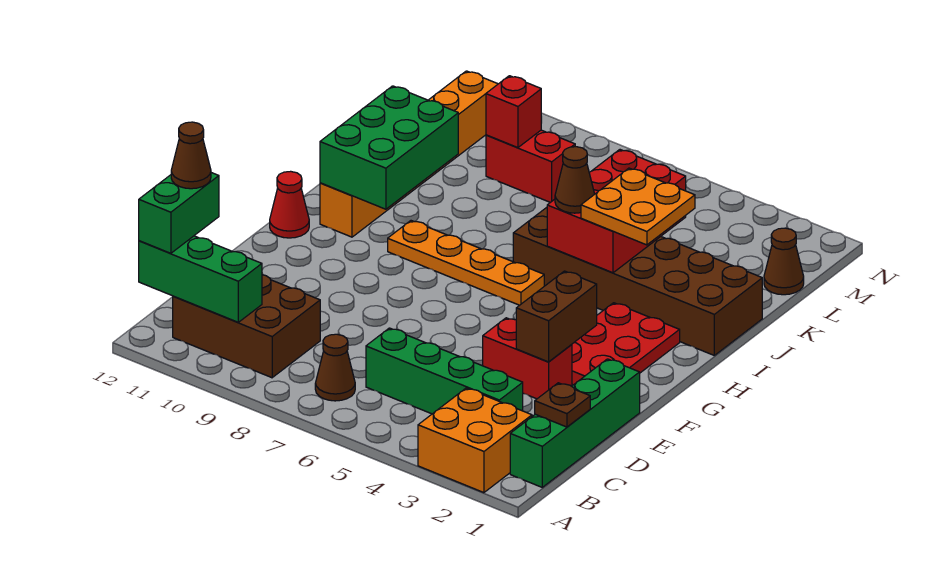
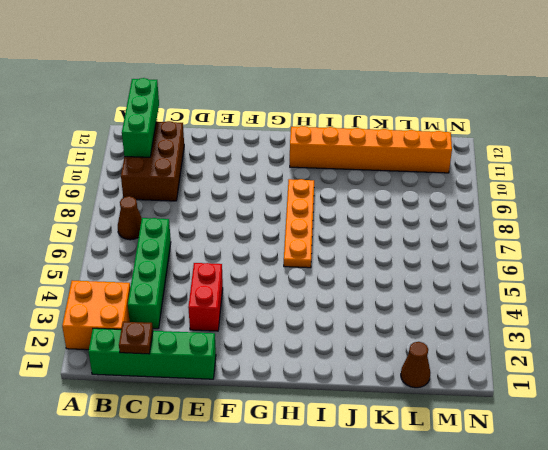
none -> red 2x3 plate [572,303,680,385]
none -> red 1x1 cone [270,171,309,238]
none -> brown 2x6 brick [513,207,762,355]

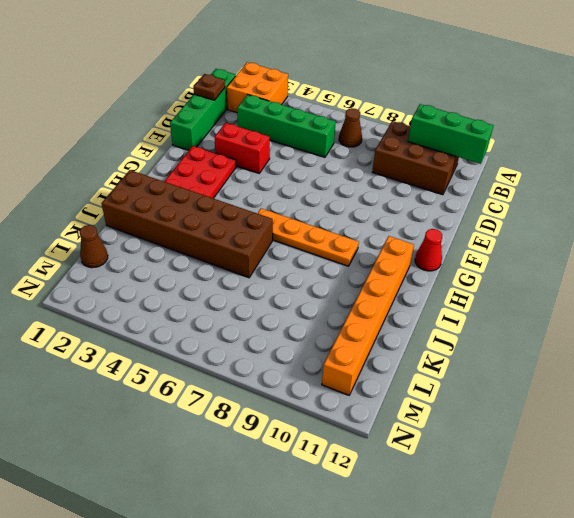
none -> red 1x2 brick [486,130,575,202]
none -> brown 1x2 brick [516,271,597,362]
none -> green 2x3 brick [320,86,458,209]

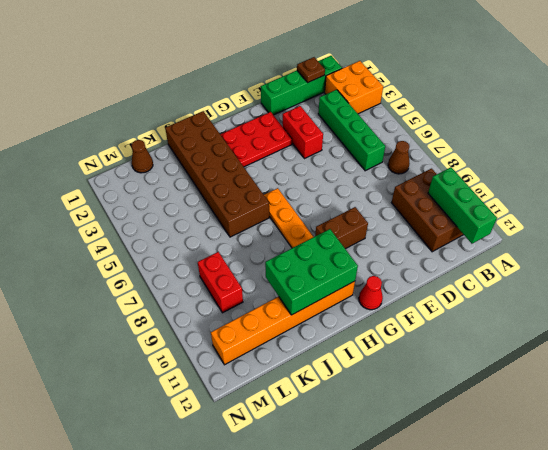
brown 1x2 brick [315,207,368,249] -> brown 1x2 brick moved to [516,271,597,362]
none -> red 2x3 brick [547,150,686,273]
none -> red 1x1 brick [486,76,541,148]
none -> green 1x2 brick [139,173,219,253]

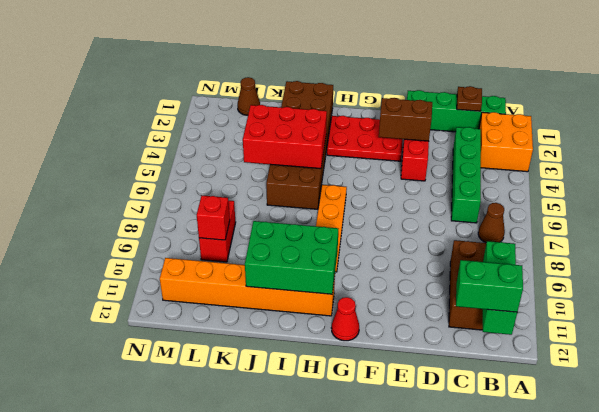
none -> orange 2x2 plate [581,168,695,245]
none -> brown 1x1 cone [555,147,594,213]
none -> brown 1x1 cone [171,122,211,189]

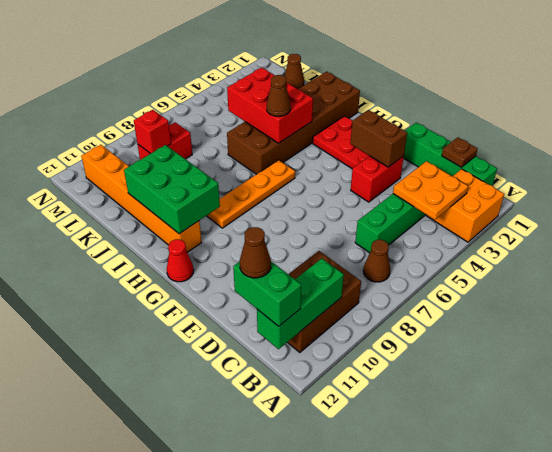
orange 2x2 plate [393,161,468,220] -> orange 2x2 plate moved to [581,168,695,245]

